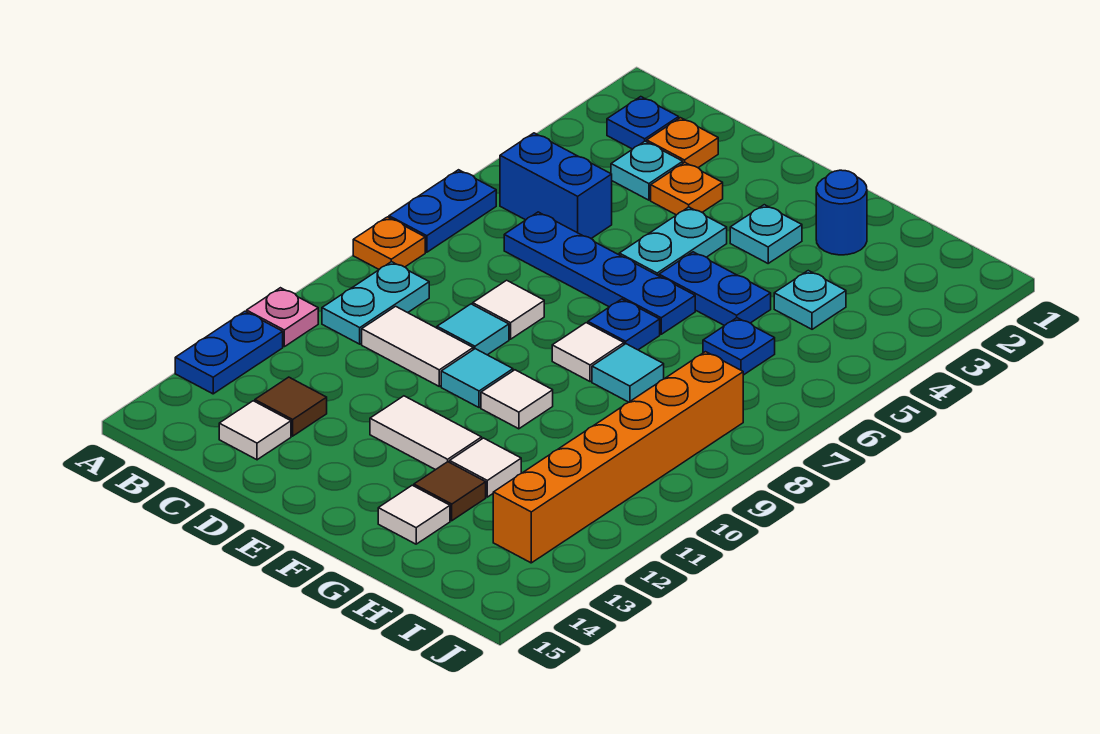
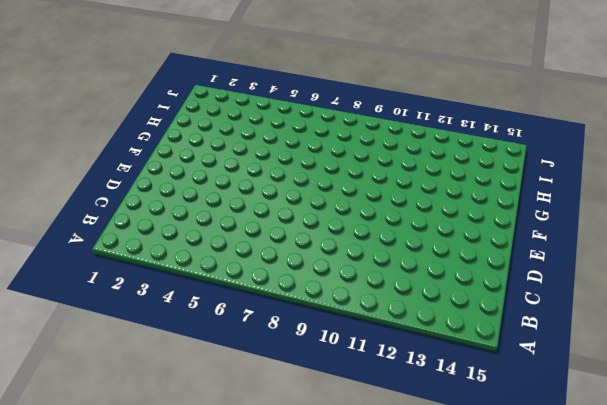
none -> blue 1x2 plate [389,170,496,252]
none -> orange 1x1 plate [353,217,425,269]
none -> pink 1x1 plate [247,288,318,347]
none -> blue 1x2 plate [175,311,283,394]

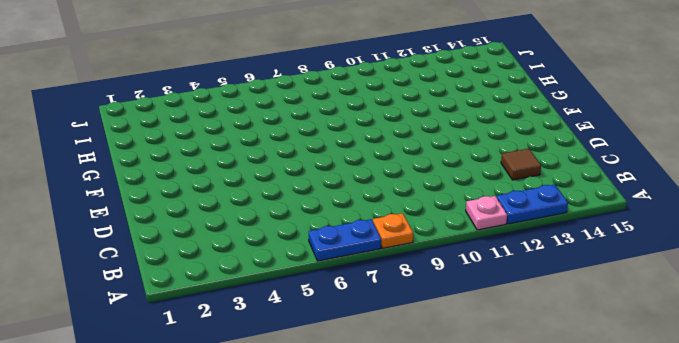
none -> blue 1x1 plate [607,97,679,149]
none -> blue 1x2 brick [500,133,612,238]
none -> cyan 1x2 plate [322,262,429,344]
none -> orange 1x1 plate [647,118,718,168]

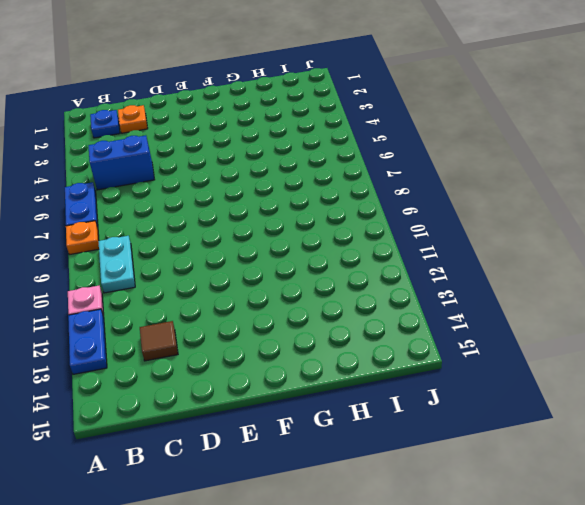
none -> cyan 1x1 plate [611,141,683,200]
none -> blue 1x4 plate [504,212,695,334]
none -> white 1x2 tile [362,306,473,386]
none -> white 1x1 tile [219,401,291,460]

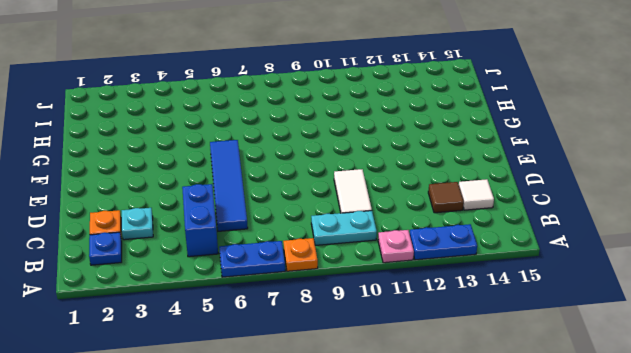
blue 1x4 tile [210,140,248,231] -> blue 1x4 plate [504,212,695,334]
none -> orange 1x1 plate [651,162,723,215]
none -> white 1x1 tile [473,280,544,339]
none -> cyan 1x1 tile [437,304,509,355]
none -> cyan 1x2 plate [619,207,727,276]

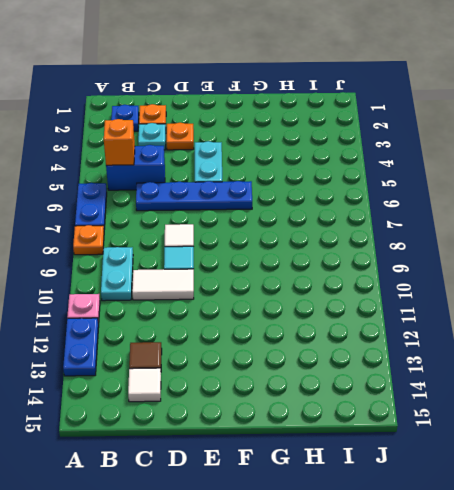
orange 1x1 brick [104,119,135,165] -> none
none -> cyan 1x1 tile [441,349,513,408]
none -> white 1x2 tile [370,396,482,470]
none -> cyan 1x1 plate [730,205,802,263]
none -> blue 1x2 plate [659,252,771,326]

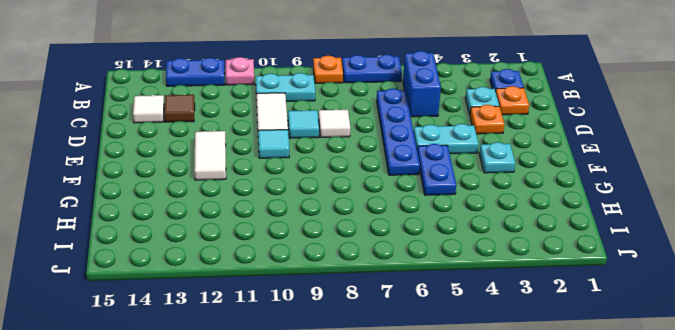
none -> blue 1x1 plate [588,299,660,350]
none -> white 1x1 tile [552,323,624,382]
none -> white 1x1 tile [481,370,553,429]
none -> blue 1x1 round brick [816,170,867,255]

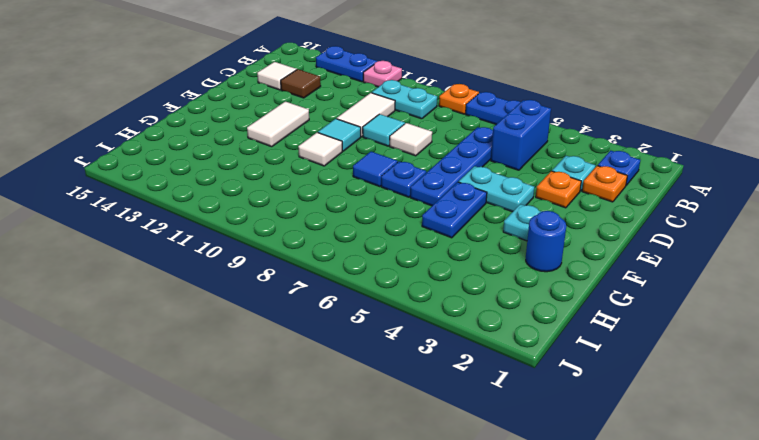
blue 1x1 tile [353,152,398,187] -> white 1x1 tile [552,323,624,382]
none -> cyan 1x1 tile [592,344,664,402]
none -> white 1x1 tile [450,438,521,497]
none -> brown 1x1 tile [414,462,486,521]
none -> white 1x1 tile [378,485,450,544]

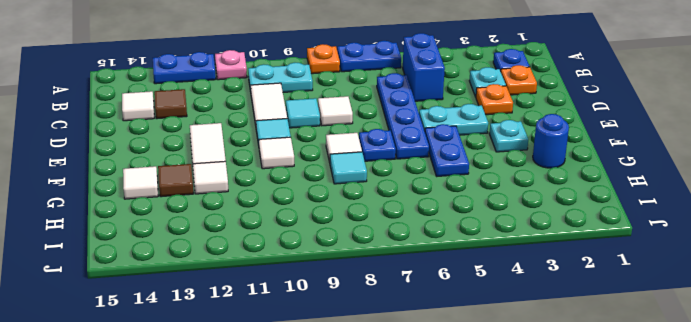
none -> cyan 1x1 plate [774,271,846,329]
none -> blue 1x1 plate [703,318,775,375]
none -> orange 1x6 brick [493,352,743,563]

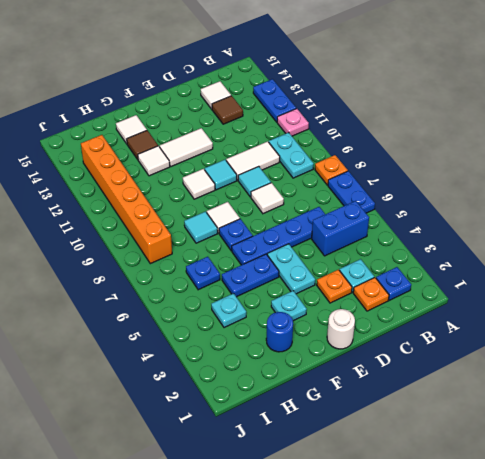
white 1x1 round brick [327,309,355,349] -> none

